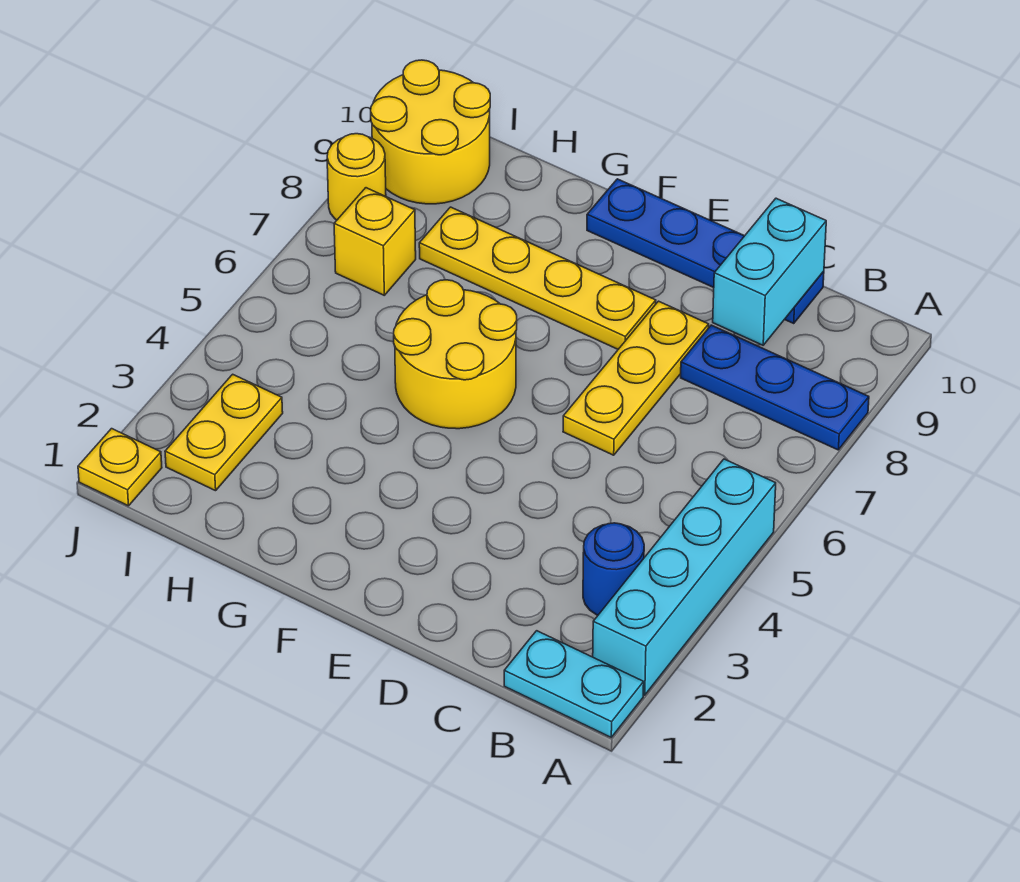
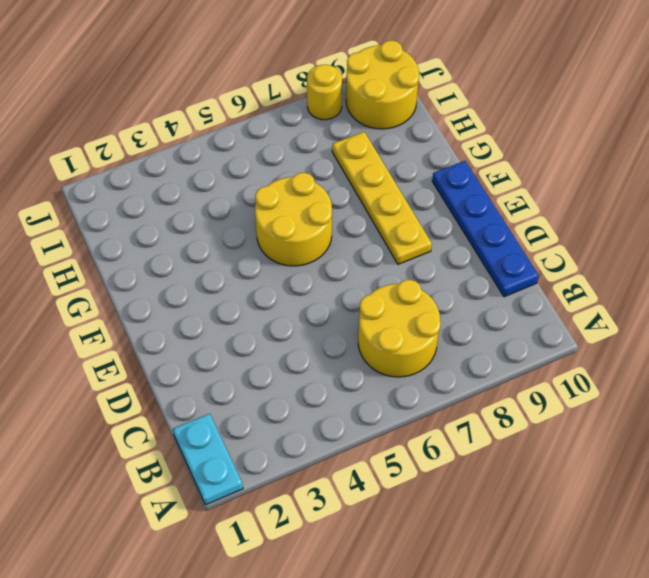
yellow 2x2 round brick [358,280,441,377] -> none
none -> cyan 1x4 brick [593,459,776,695]
none -> blue 1x3 plate [681,325,869,450]
none -> blue 1x1 round brick [583,523,644,615]

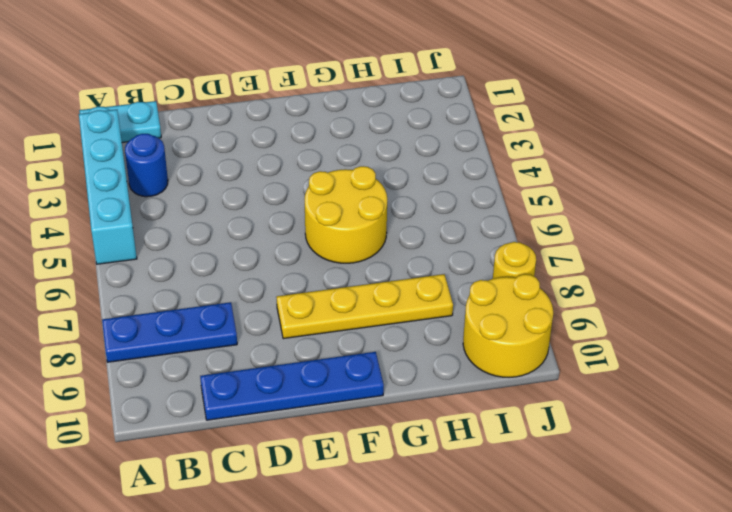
none -> yellow 1x3 plate [563,301,709,455]
none -> yellow 1x2 plate [165,374,283,491]
none -> yellow 1x1 brick [334,188,416,295]

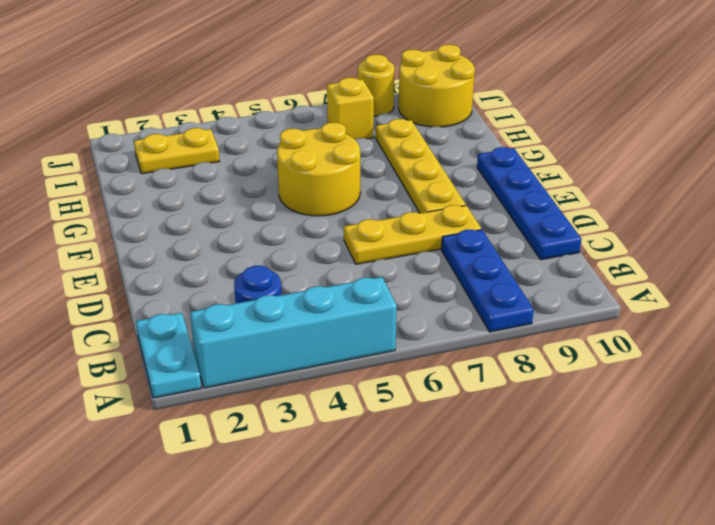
none -> yellow 1x1 plate [78,429,162,506]
none -> cyan 1x2 brick [713,198,826,345]

